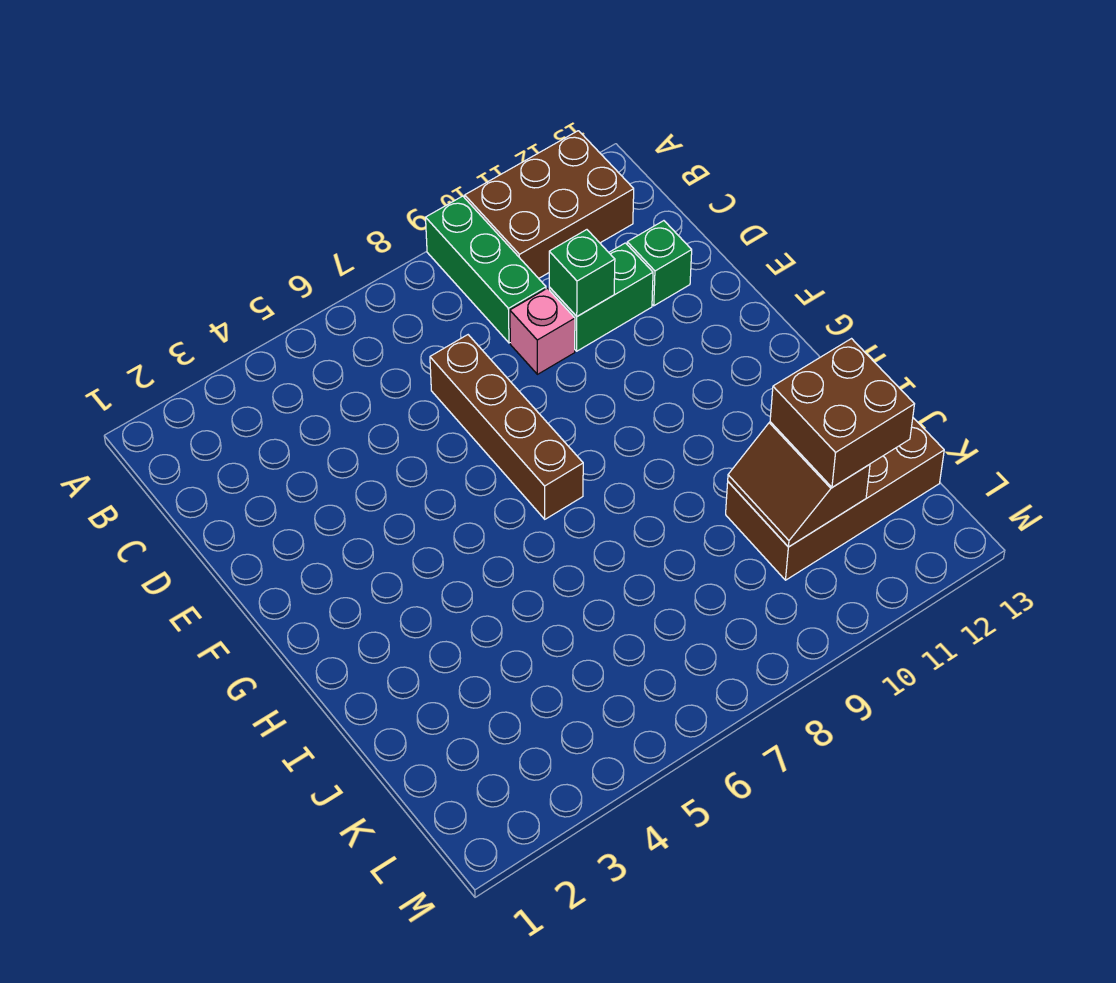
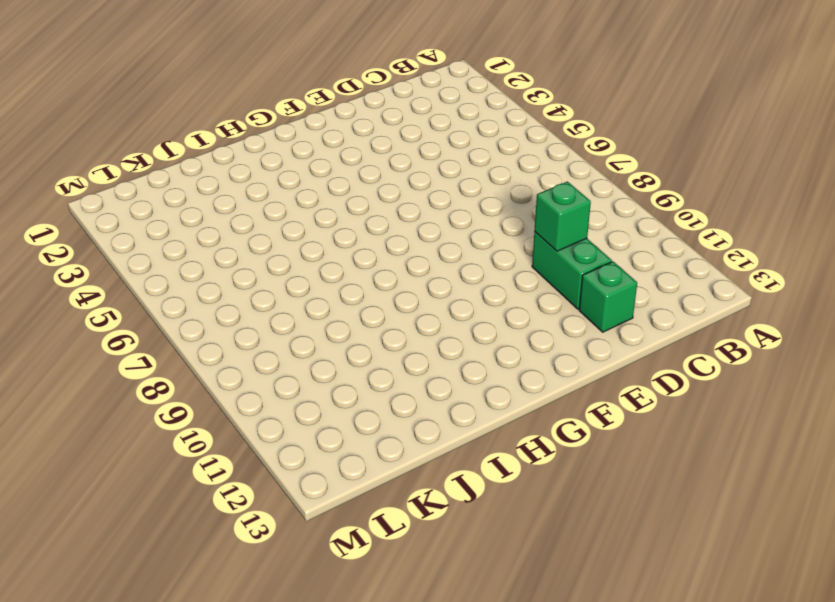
none -> green 1x3 brick [426,196,546,343]
none -> brown 2x3 brick [465,131,634,278]

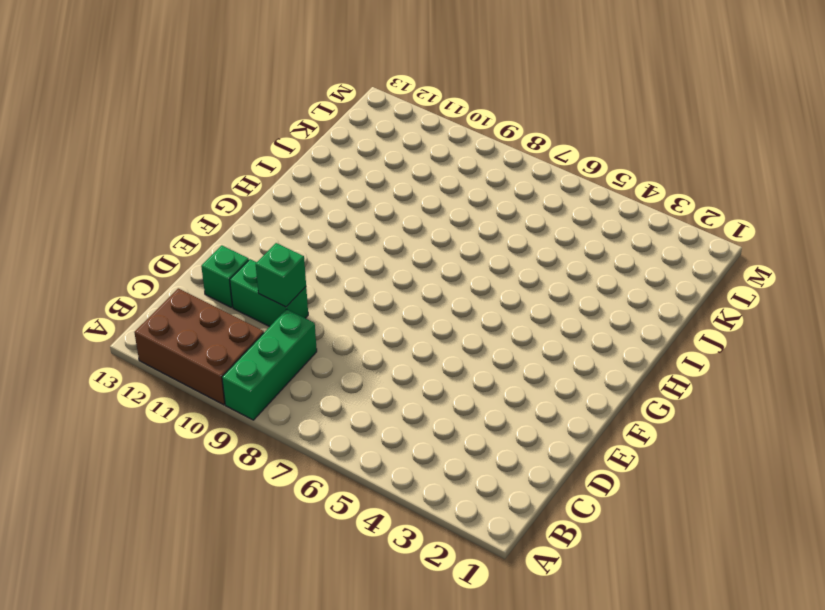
none -> brown 1x4 brick [430,335,583,519]
none -> pink 1x1 brick [510,288,575,374]

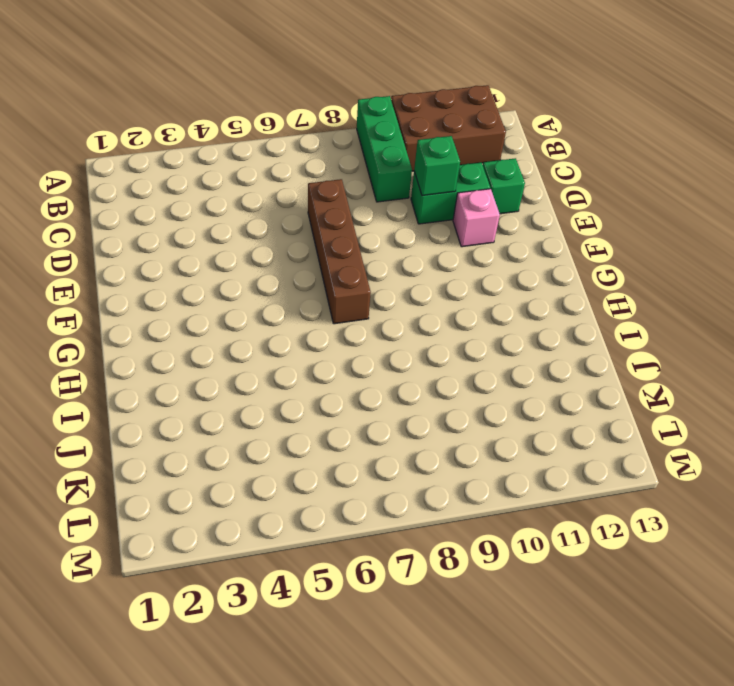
pink 1x1 brick [453,189,500,247] -> pink 1x1 brick moved to [510,288,575,374]
none -> brown 2x4 brick [726,418,944,580]
none -> brown 2x2 slope [728,422,870,547]

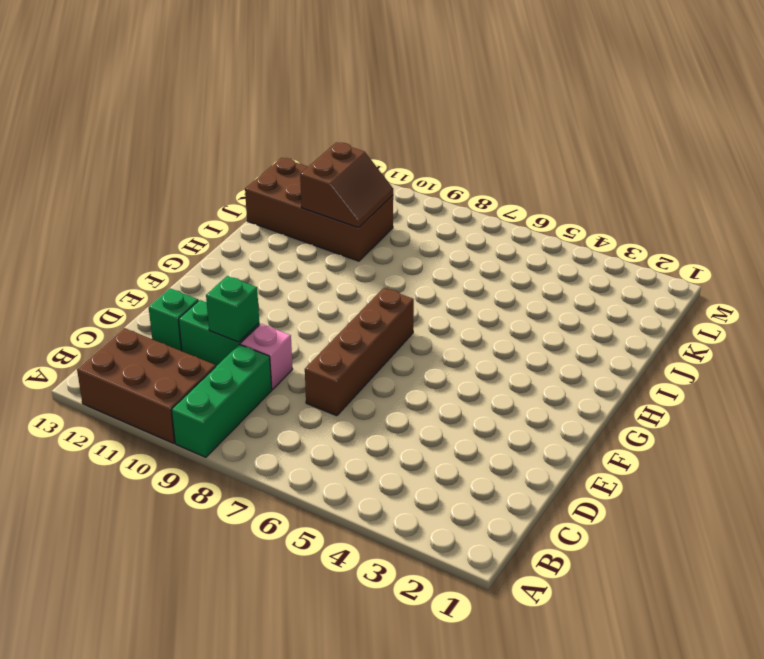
none -> brown 2x2 brick [770,339,914,487]

